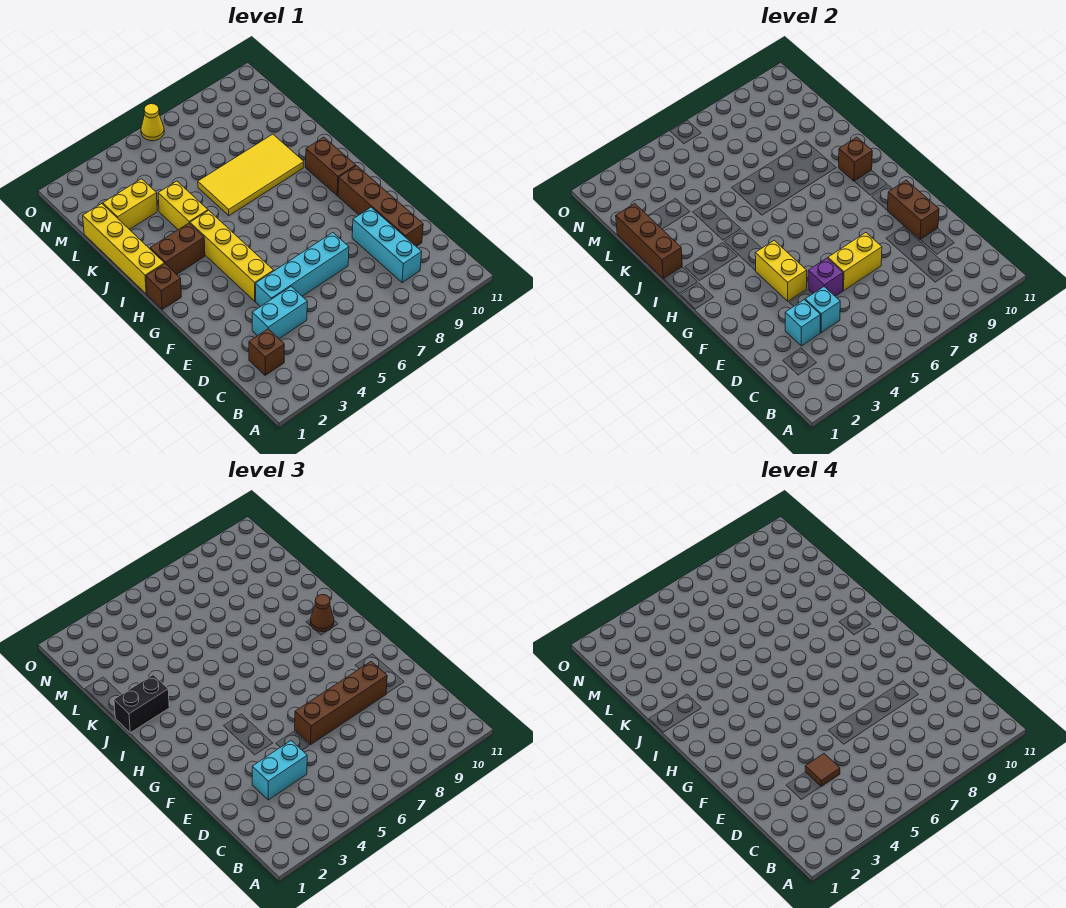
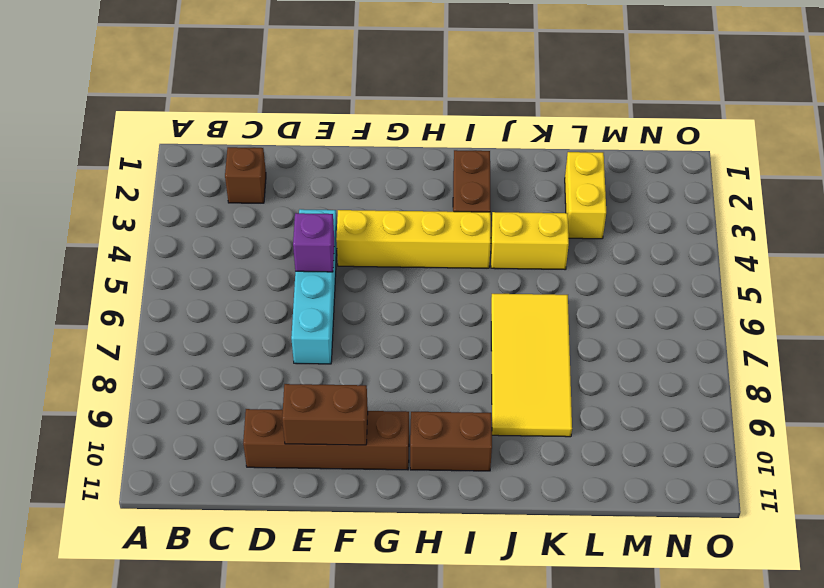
none -> cyan 1x3 brick [352,207,422,283]
none -> cyan 1x2 brick [252,287,307,339]
none -> brown 1x1 brick [146,264,181,309]

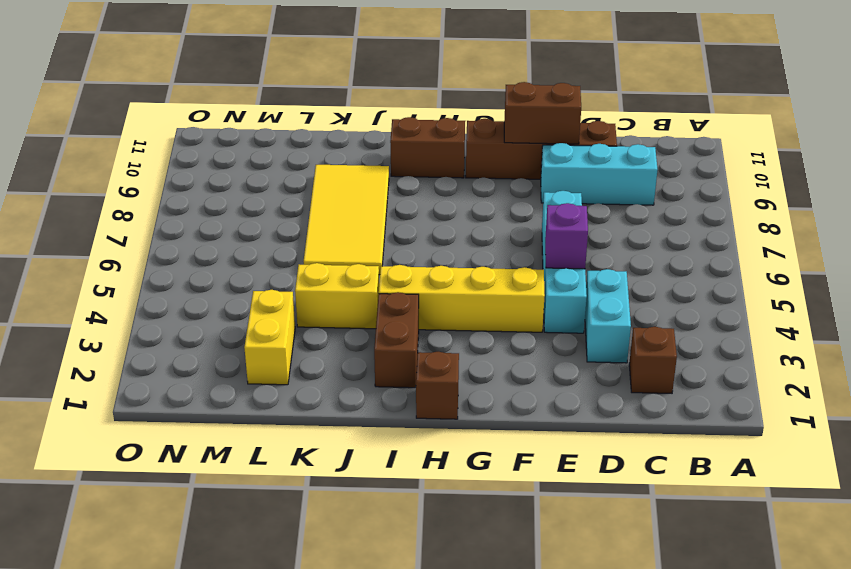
none -> yellow 1x4 brick [83,204,164,294]
none -> yellow 1x1 cone [141,104,164,141]
none -> cyan 1x1 brick [785,300,821,346]

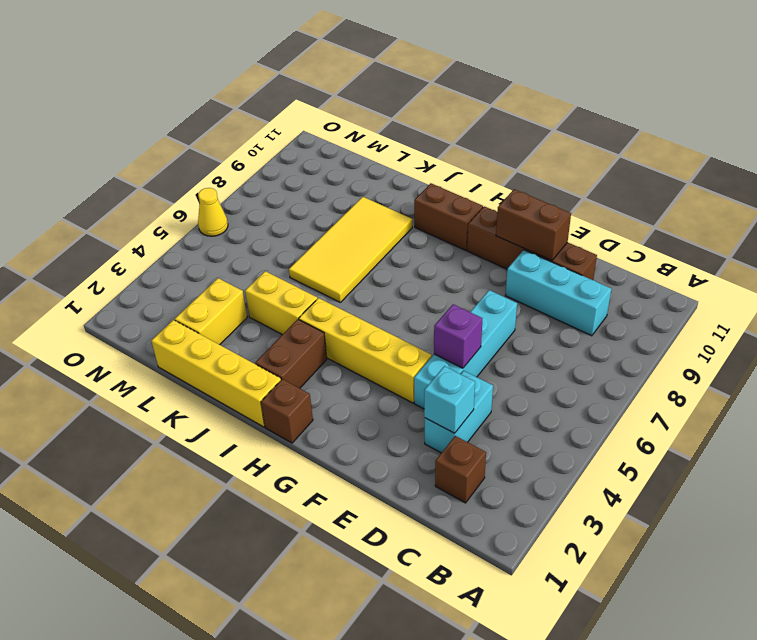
none -> cyan 1x1 brick [805,287,840,332]
none -> yellow 1x2 brick [828,233,882,291]
none -> yellow 1x2 brick [755,241,807,301]

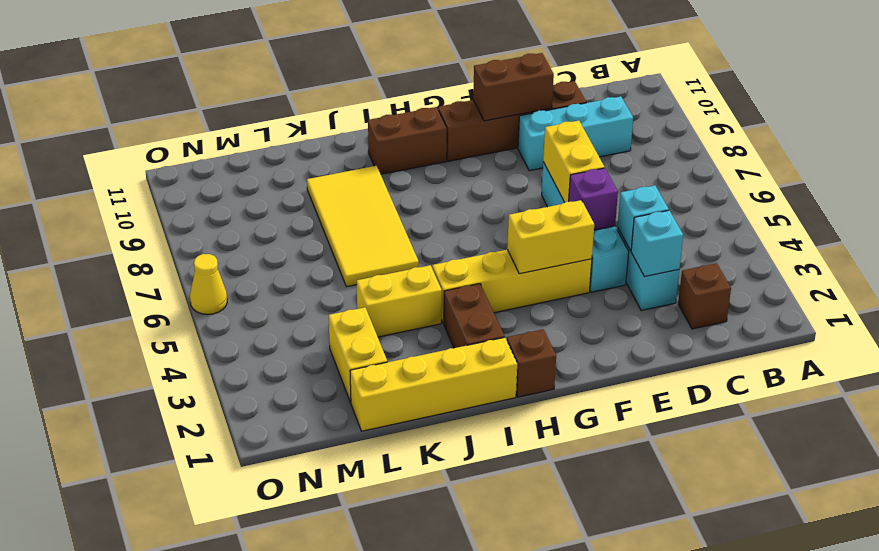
none -> brown 1x1 brick [839,137,872,181]
none -> brown 1x3 brick [616,204,682,279]
none -> cyan 1x2 brick [252,741,307,800]

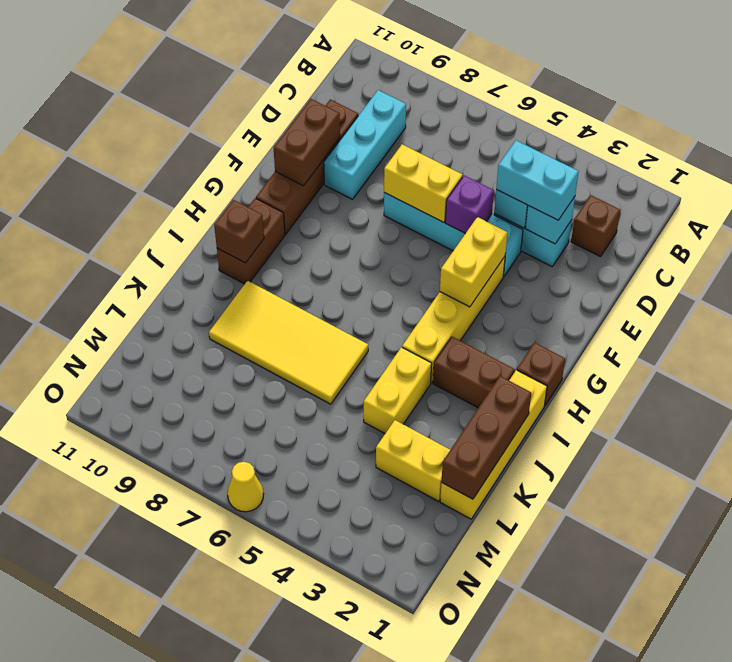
none -> brown 1x4 brick [295,661,387,745]
none -> brown 1x1 cone [310,595,334,632]
none -> black 1x2 brick [114,675,169,733]

